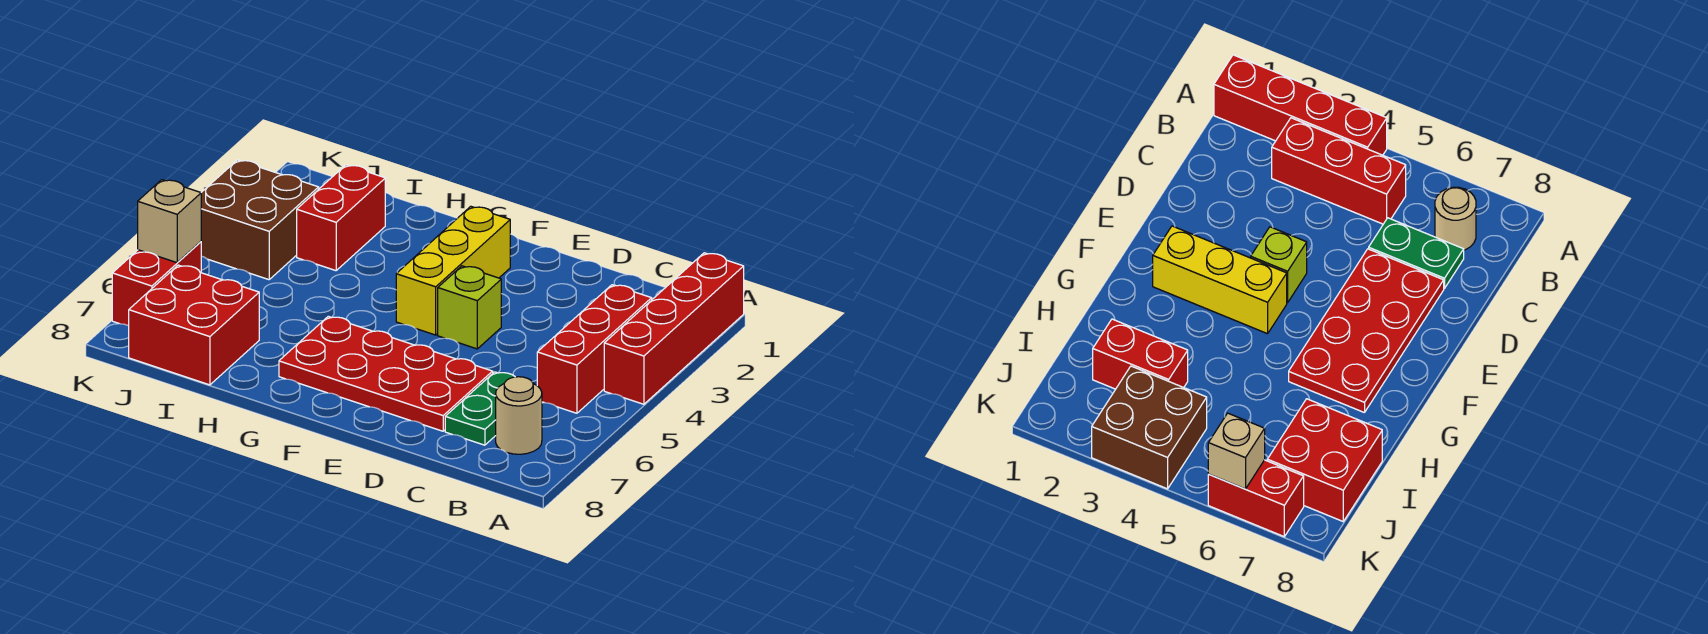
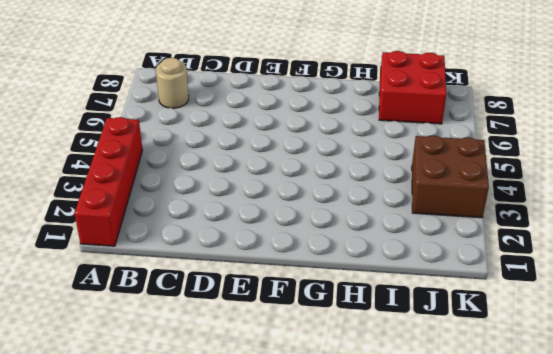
none -> red 1x3 brick [537,285,652,413]
none -> green 1x2 plate [445,372,515,445]
none -> red 2x4 plate [279,316,493,431]

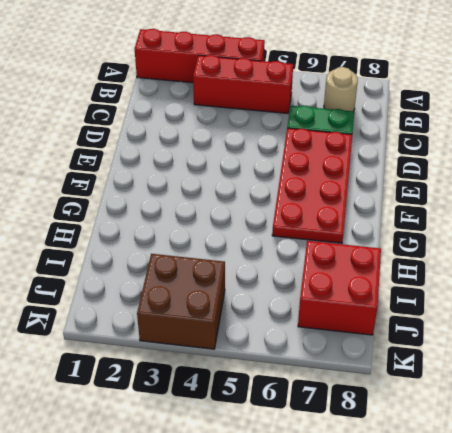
none -> lime 1x1 brick [438,266,501,349]
none -> yellow 1x3 brick [396,206,510,335]
none -> red 1x2 brick [297,165,385,271]

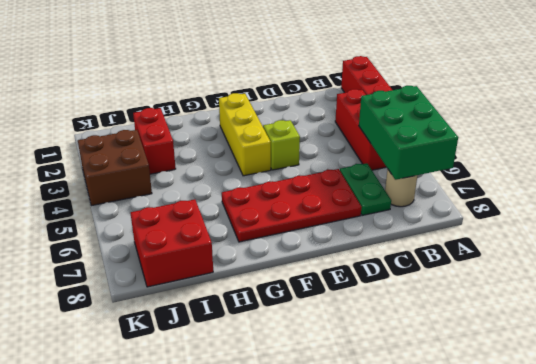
green 2x3 brick [359,86,458,180] -> none
none -> red 1x2 brick [112,242,201,326]
none -> tan 1x1 brick [138,180,201,263]

